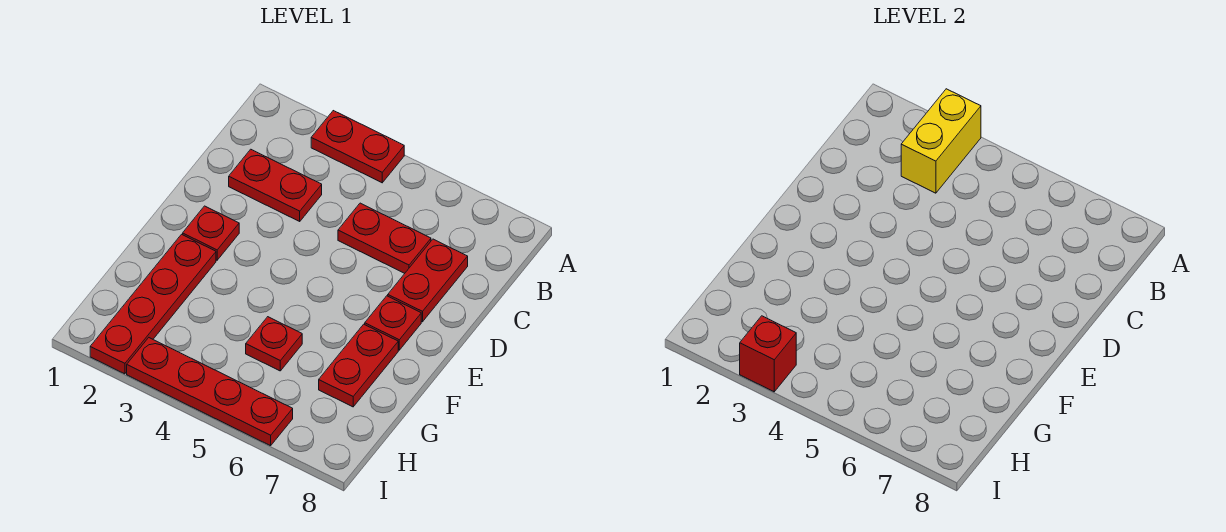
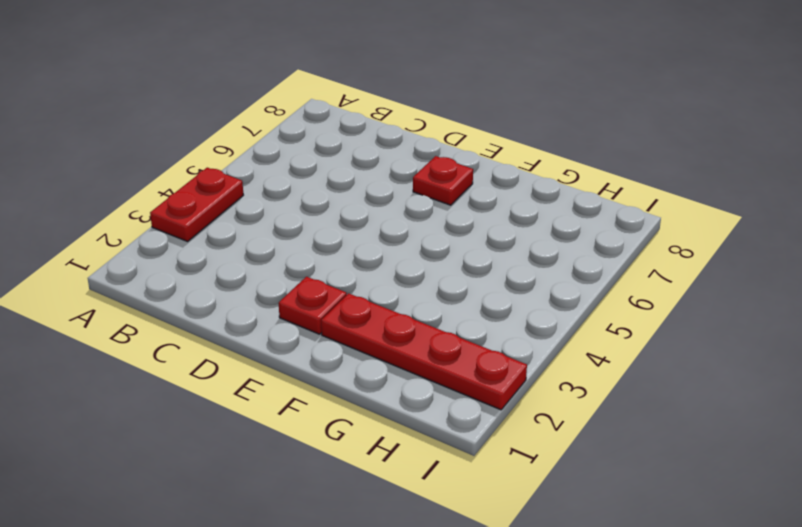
none -> red 1x2 plate [229,149,322,221]
none -> red 1x2 plate [338,203,431,273]
none -> red 1x2 plate [388,239,468,322]

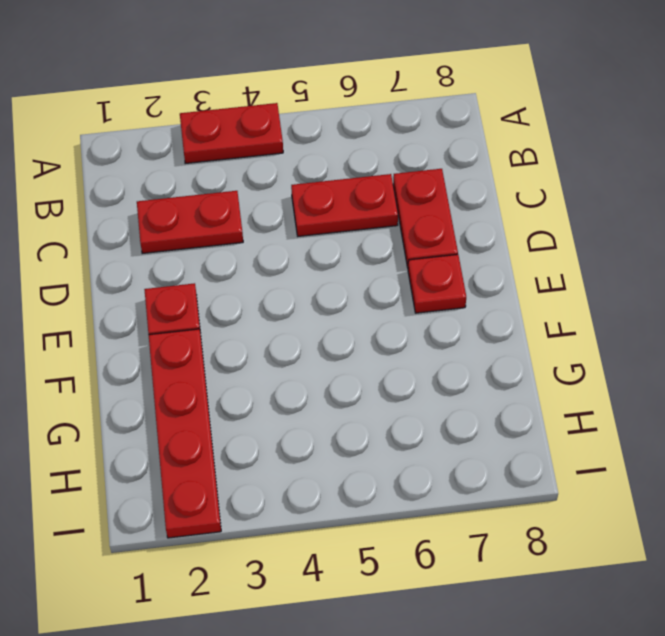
none -> red 1x2 plate [319,324,398,407]
none -> red 1x1 plate [246,317,302,371]
none -> red 1x4 plate [127,338,293,446]

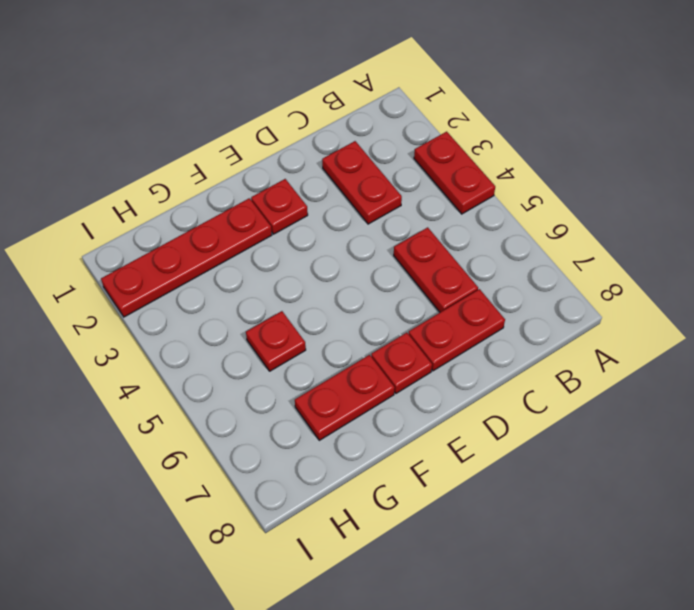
none -> red 1x4 plate [127,338,293,446]
none -> yellow 1x2 brick [901,89,981,193]
none -> red 1x1 brick [740,316,796,392]

